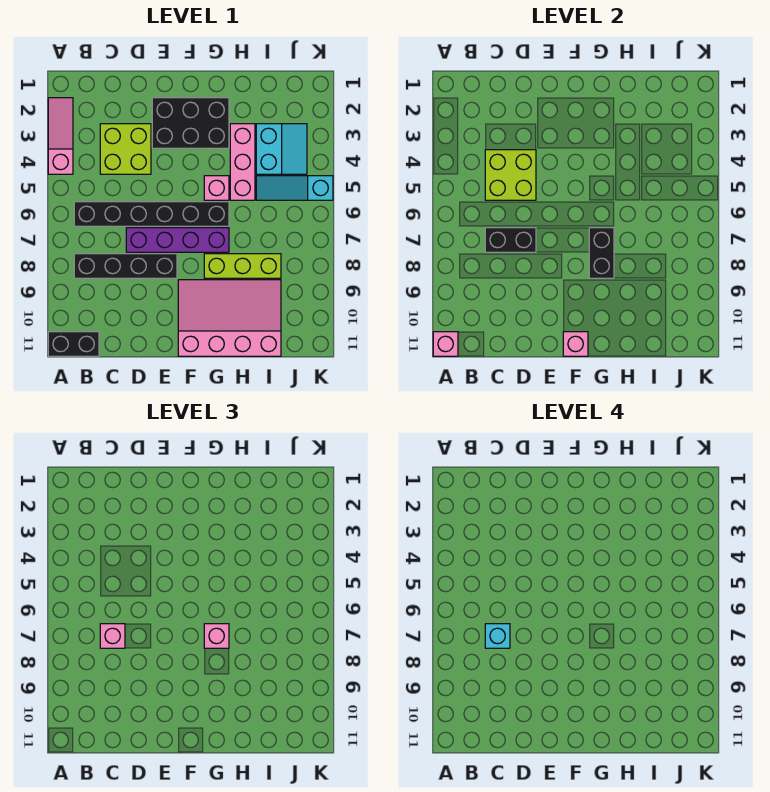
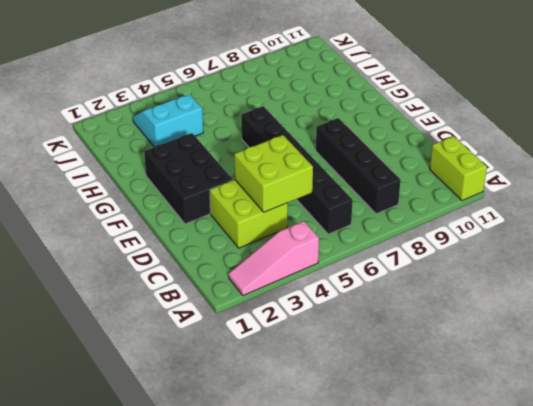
lime 1x2 brick [430,136,487,201] -> black 1x2 brick [48,332,99,356]
none -> purple 1x4 brick [126,228,229,252]
none -> pink 3x4 slope [178,280,281,356]
none -> pink 1x1 brick [204,176,229,200]

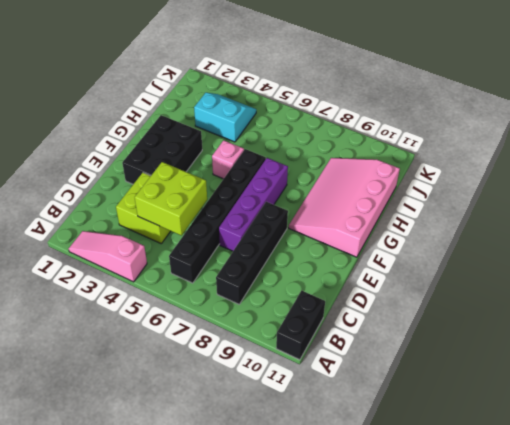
none -> lime 1x3 brick [204,254,281,278]
none -> pink 1x3 brick [230,124,255,200]
none -> cyan 1x3 slope [256,176,333,200]

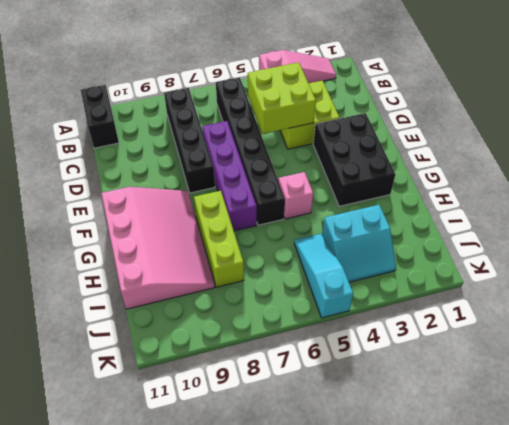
none -> pink 1x3 brick [230,124,255,200]
none -> pink 1x1 brick [433,332,458,356]
none -> black 1x2 brick [485,228,536,252]

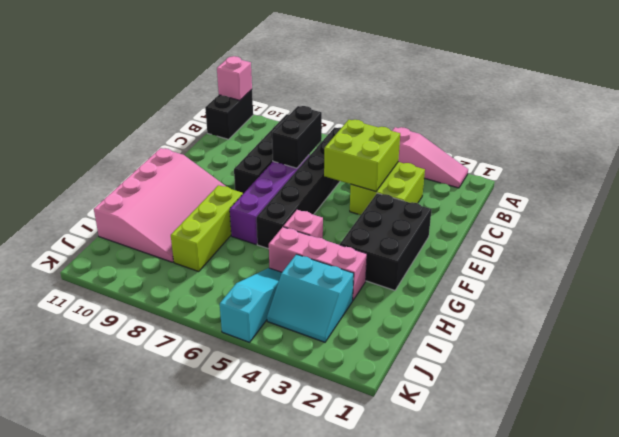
none -> pink 1x1 brick [563,332,588,356]
none -> black 1x2 brick [589,228,614,278]
none -> pink 1x1 brick [100,624,125,648]

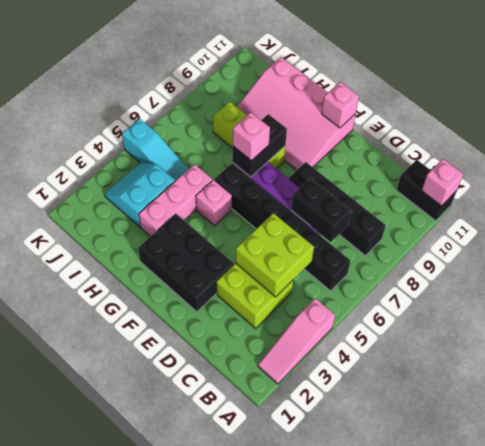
none -> pink 1x1 brick [100,624,125,648]
none -> cyan 1x1 brick [485,624,510,648]

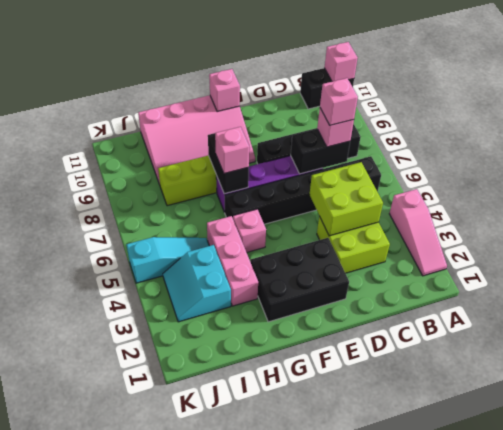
pink 1x1 brick [320,78,358,125] -> cyan 1x1 brick [485,624,510,648]

